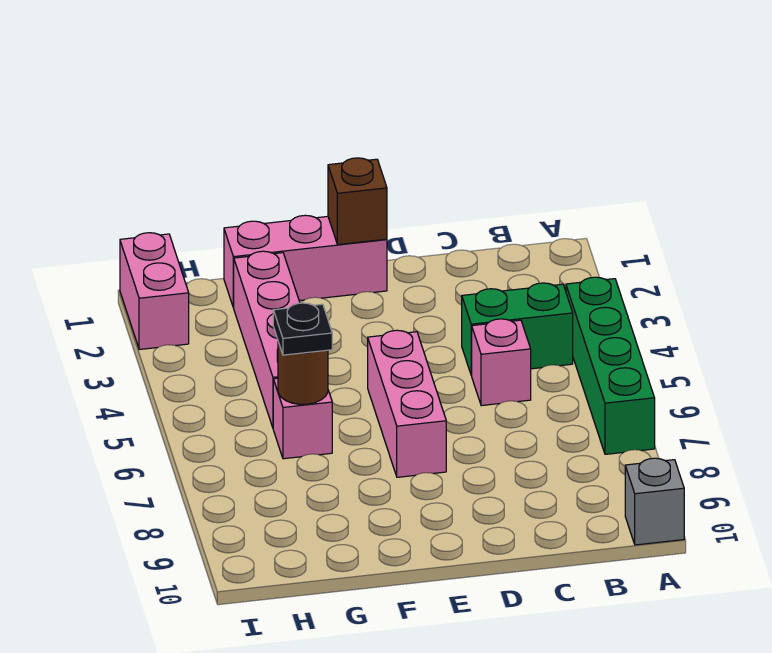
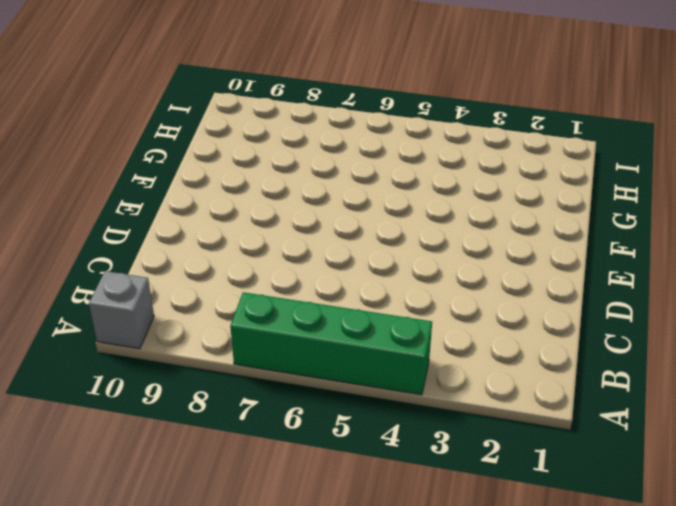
none -> green 1x2 brick [462,283,573,375]
none -> pink 1x1 brick [472,319,531,406]
none -> pink 1x3 brick [224,215,387,308]

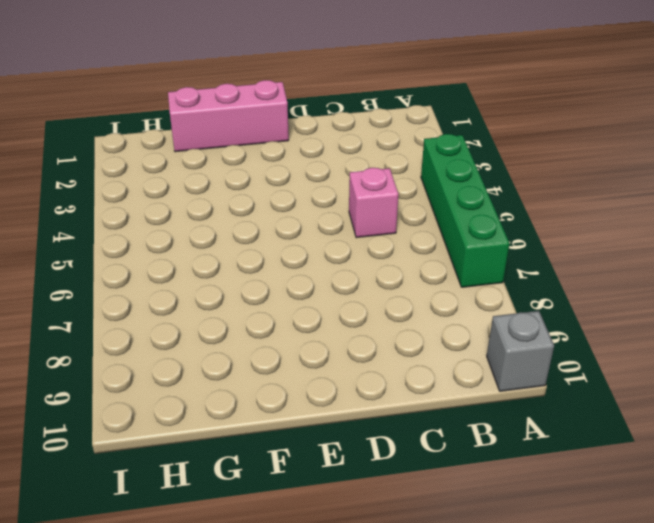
none -> green 1x2 brick [462,283,573,375]
none -> pink 1x3 brick [368,330,446,477]
none -> pink 1x4 brick [234,251,300,427]

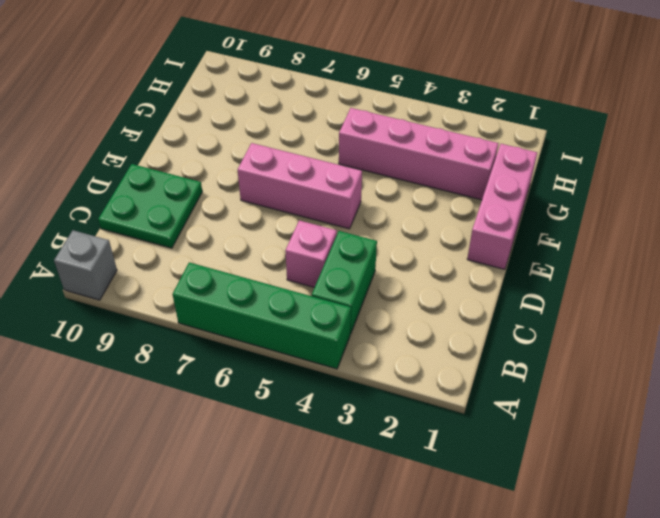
green 2x2 plate [98,164,202,248] -> none
none -> pink 1x1 brick [273,378,332,459]
none -> pink 1x2 brick [120,233,189,350]
none -> brown 1x1 brick [328,158,387,245]

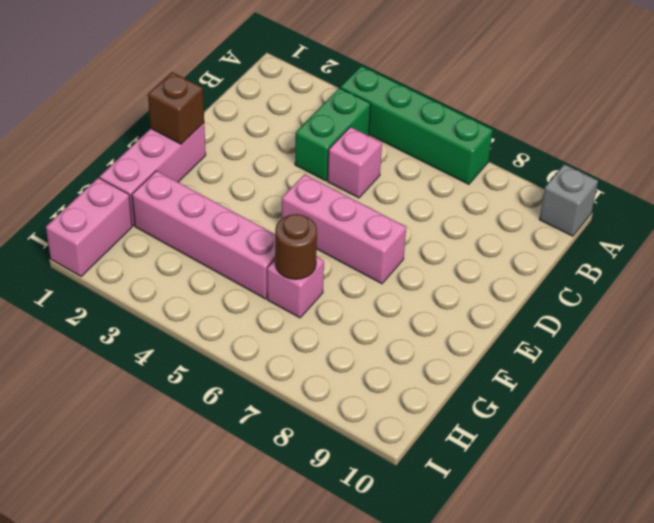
pink 1x2 brick [46,178,132,277] -> pink 1x2 brick turned to [120,233,189,350]
none -> black 1x1 plate [273,303,332,355]

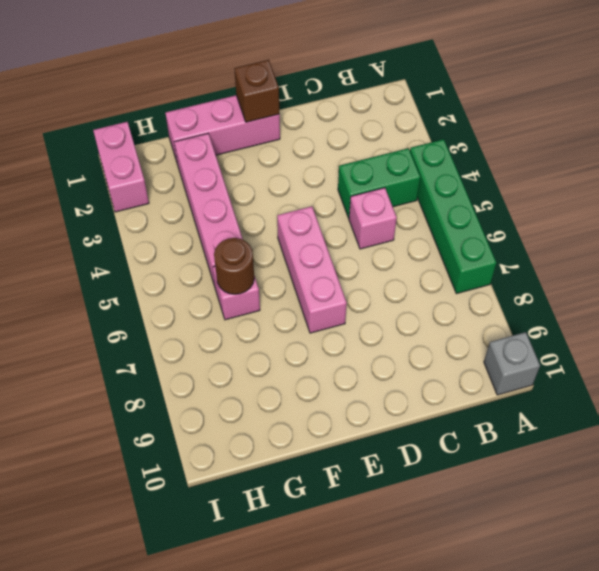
none -> black 1x1 plate [273,303,332,355]

